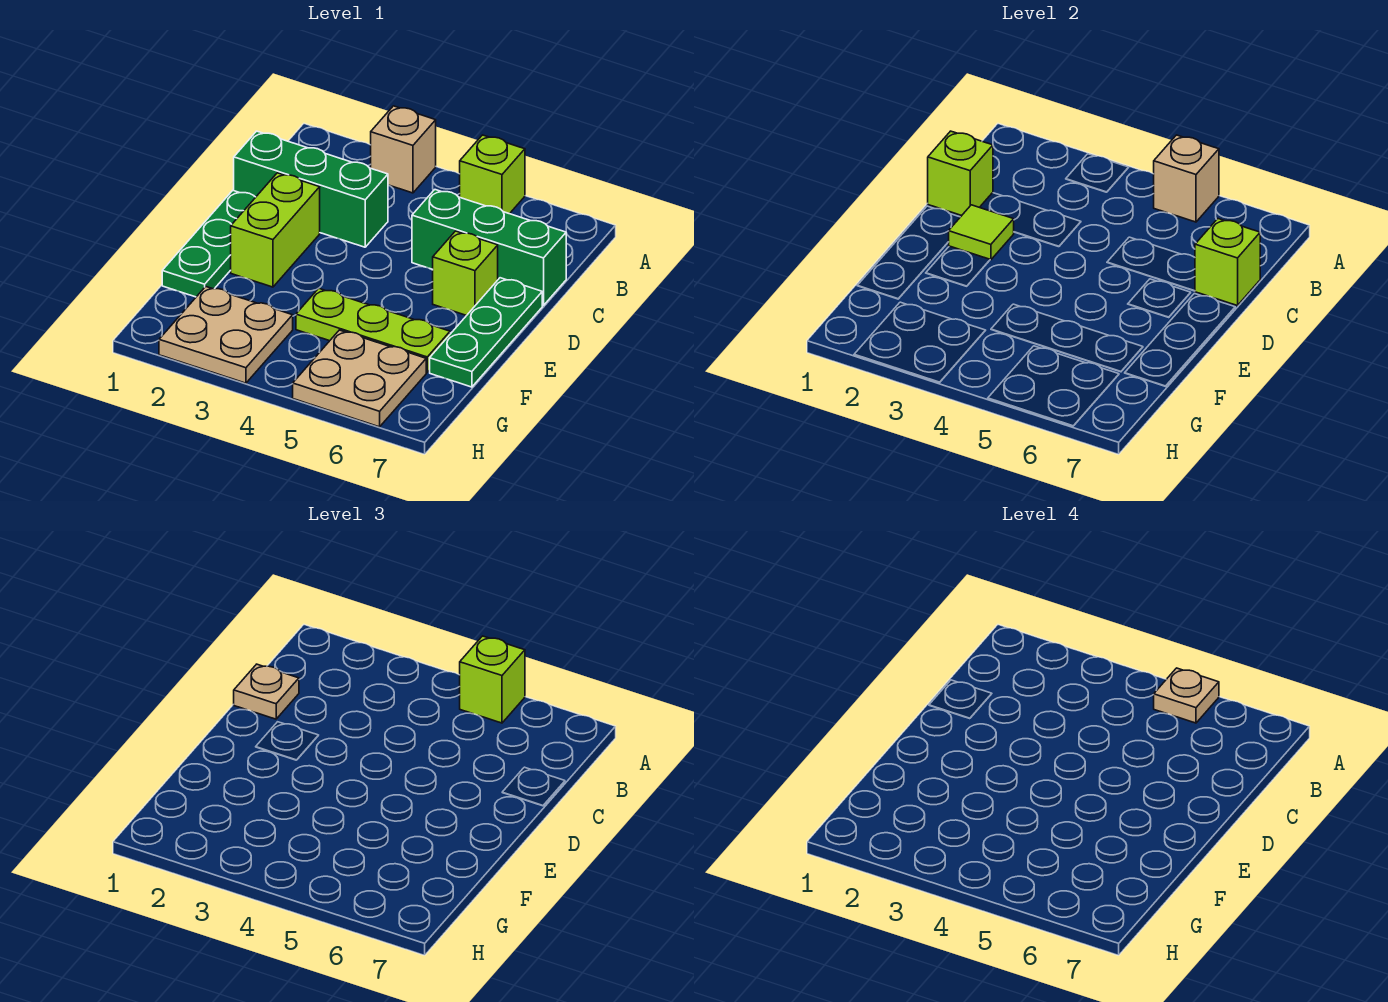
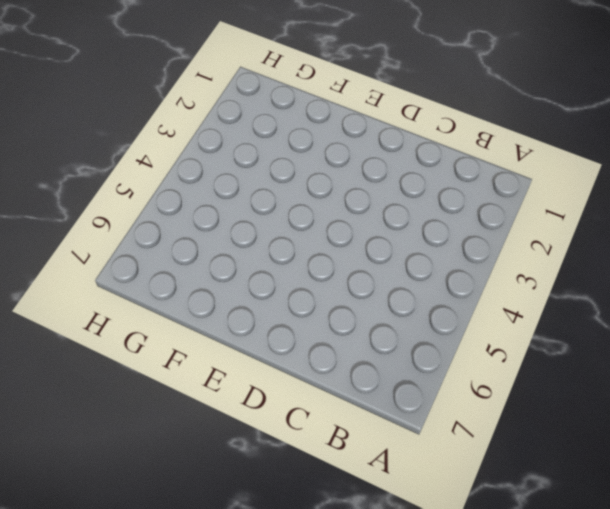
none -> tan 1x1 brick [371,106,436,193]
none -> lime 1x1 brick [460,135,525,214]
none -> green 1x3 brick [234,131,388,247]

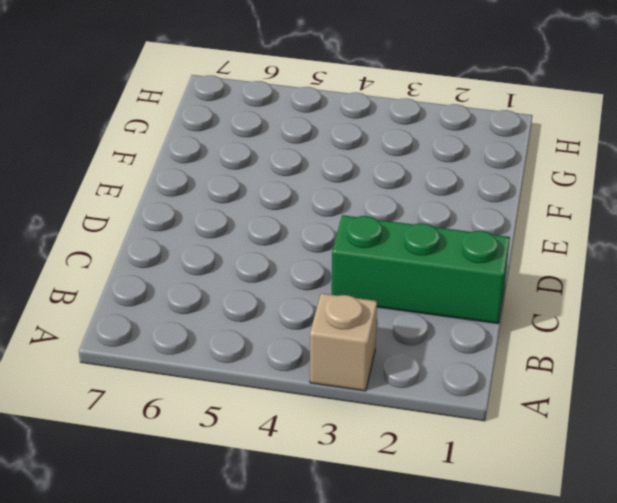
none -> lime 1x1 brick [460,135,525,214]
none -> green 1x3 brick [412,190,566,306]
none -> green 1x3 plate [162,190,256,297]

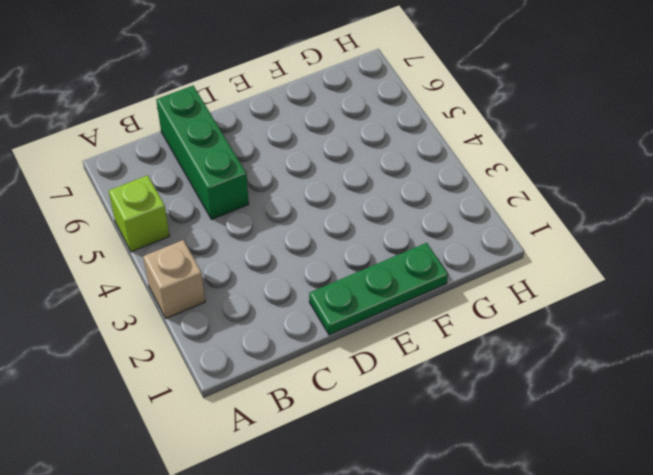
none -> green 1x3 brick [234,131,388,247]
none -> lime 1x2 brick [231,173,320,287]
none -> lime 1x1 brick [433,231,498,315]

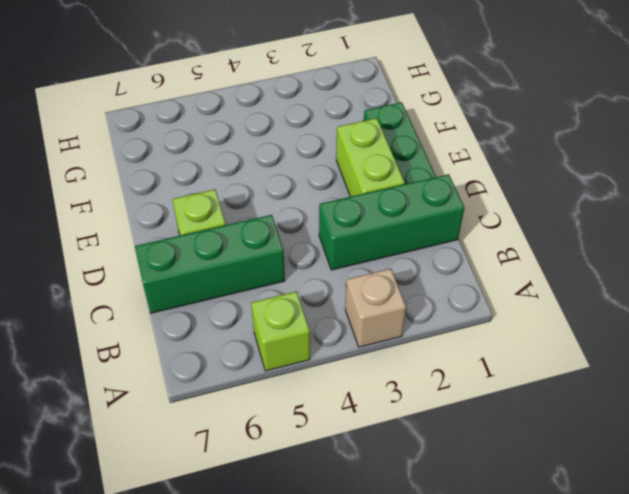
none -> green 1x3 plate [430,278,542,387]
none -> lime 1x3 plate [296,288,450,372]
none -> tan 2x2 plate [159,287,293,383]

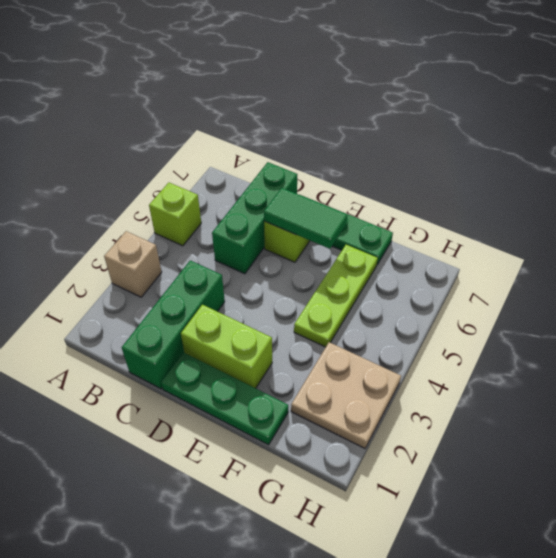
green 1x2 tile [264,188,347,249] -> none
none -> tan 2x2 plate [293,330,426,427]
none -> tan 1x1 brick [1154,135,1219,222]
none -> lime 1x1 brick [928,131,993,216]

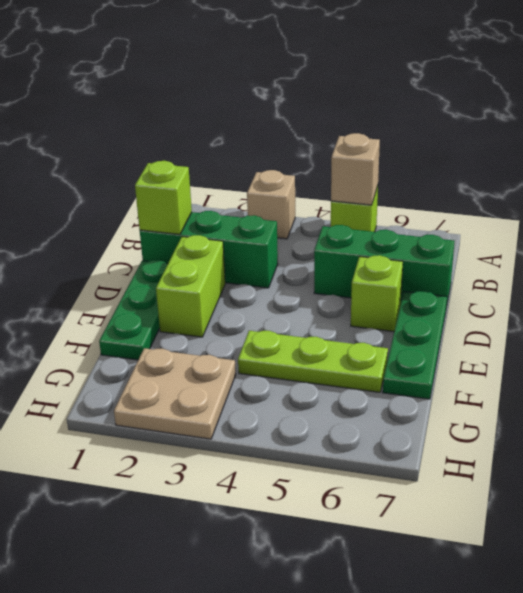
none -> tan 2x2 plate [293,330,426,427]
none -> lime 1x1 brick [1195,219,1260,306]
none -> lime 1x1 tile [949,205,1014,260]

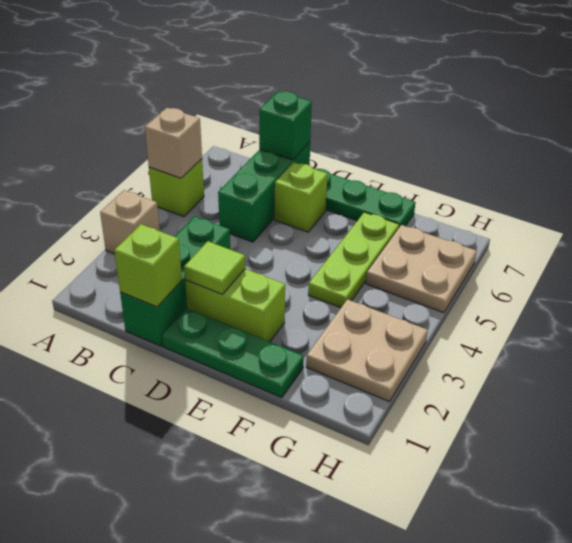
green 1x1 brick [259,91,312,160] -> lime 1x1 brick [1195,219,1260,306]
none -> lime 1x1 brick [460,636,525,723]
none -> tan 1x1 plate [234,664,299,719]
none -> tan 1x1 plate [1154,668,1219,723]

